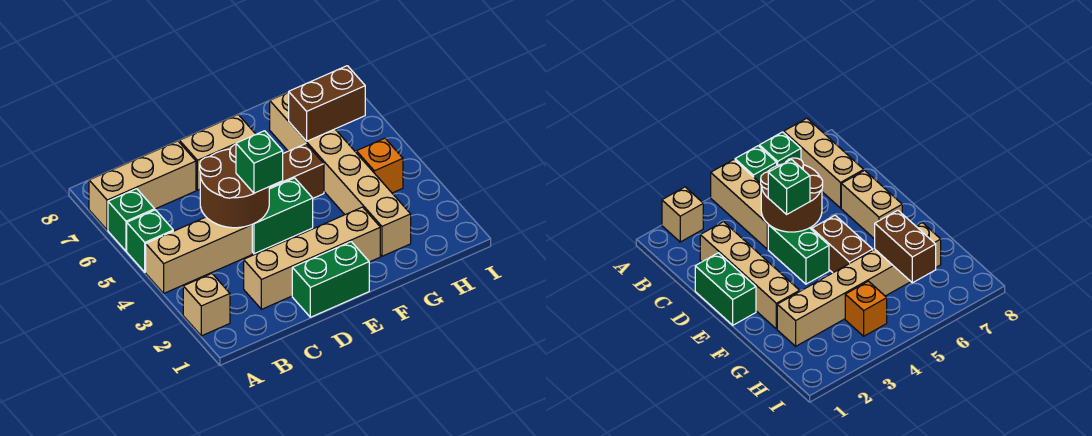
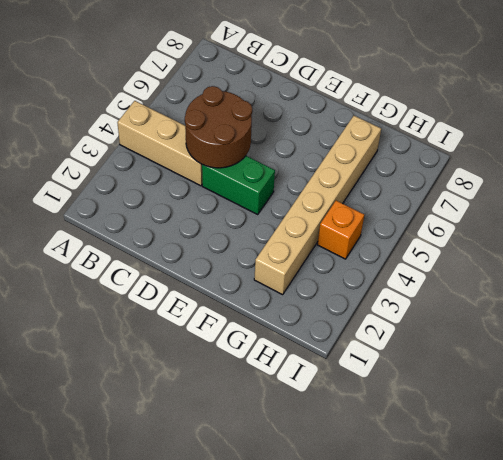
none -> tan 1x1 brick [183,274,230,336]
none -> green 1x1 brick [127,210,173,272]
none -> green 1x1 brick [108,189,155,251]

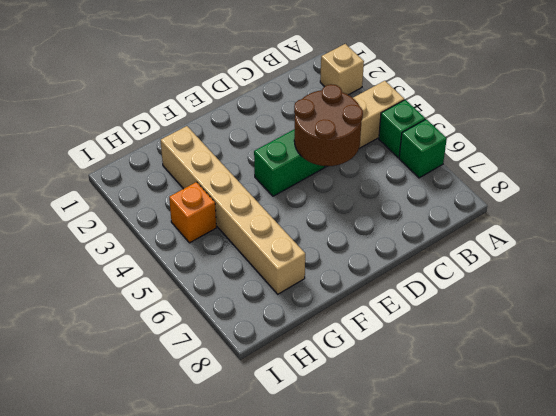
none -> tan 1x3 brick [89,141,196,230]
none -> tan 1x4 brick [244,207,380,309]
none -> green 1x2 brick [292,242,369,317]

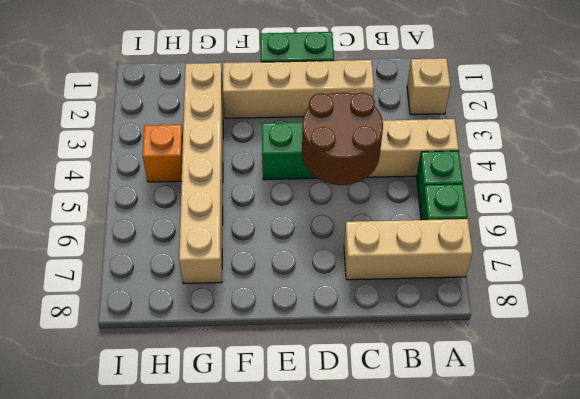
none -> tan 1x2 brick [179,115,256,190]
none -> brown 1x2 brick [269,144,324,198]
none -> brown 1x2 brick [289,66,365,141]

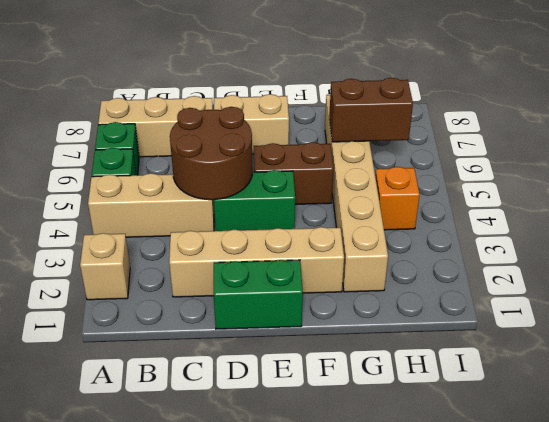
none -> green 1x1 brick [236,131,283,193]

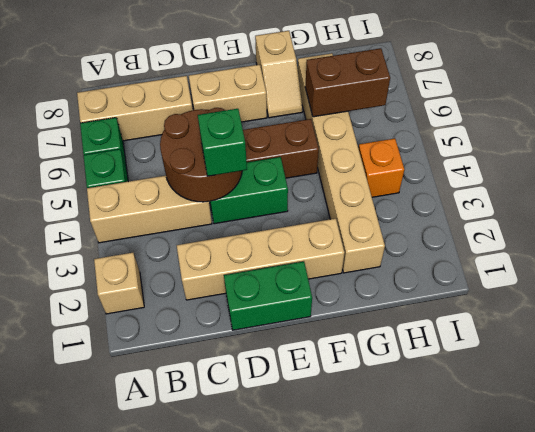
tan 1x2 slope [255,31,302,118] -> none

